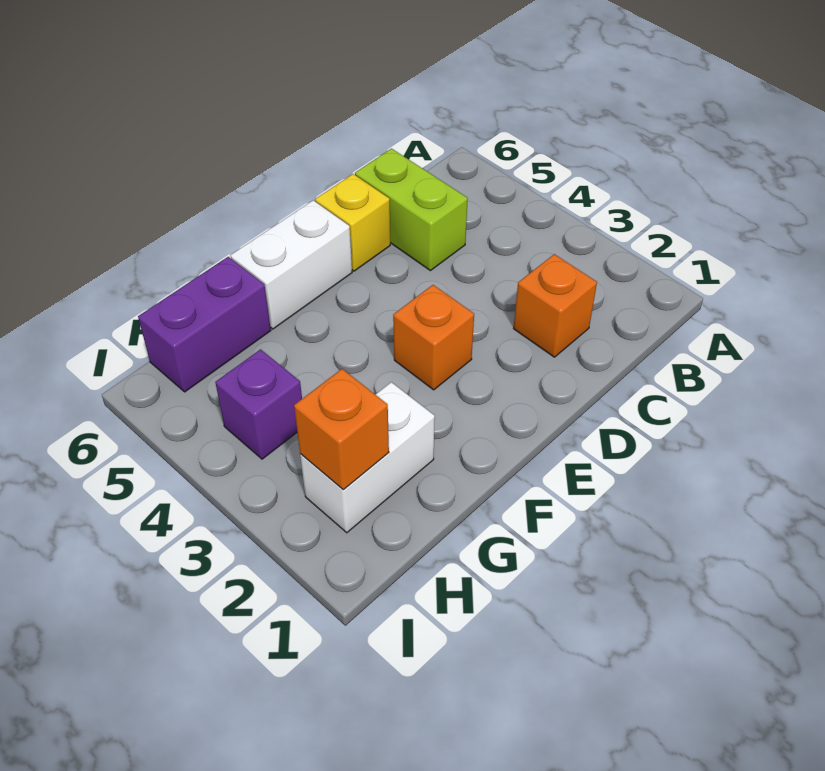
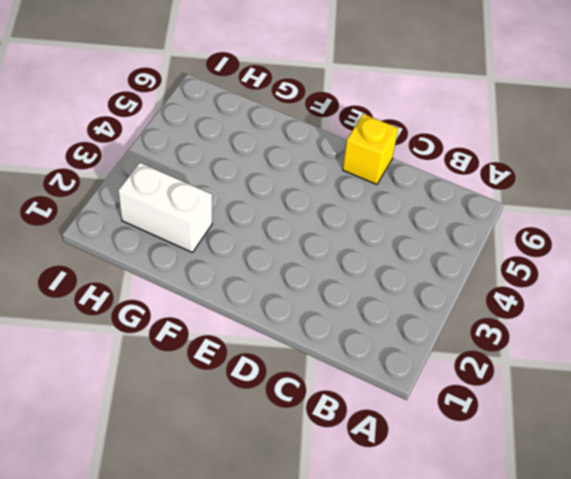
none -> orange 1x1 brick [514,254,597,357]
none -> lime 1x2 brick [355,149,468,271]

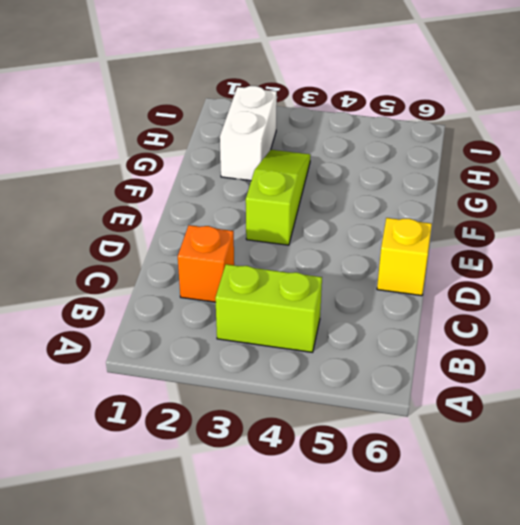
lime 1x2 brick [215,264,322,352] -> lime 1x2 brick moved to [355,149,468,271]
lime 1x3 slope [246,150,311,245] -> orange 1x1 brick [393,285,474,390]
none -> white 1x2 brick [230,200,352,329]
none -> purple 1x2 brick [138,257,271,392]

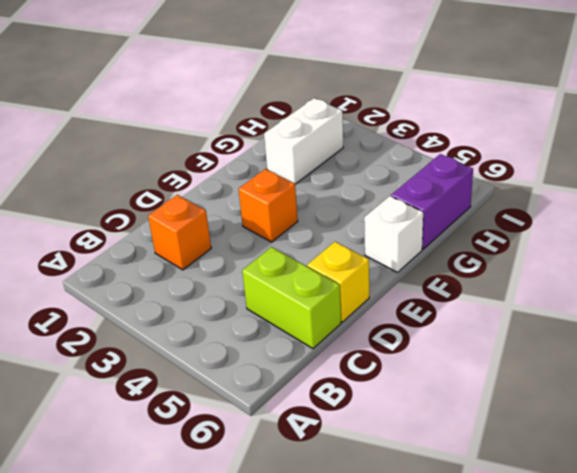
white 1x1 brick [364,196,423,272] -> white 1x2 brick [230,200,352,329]
none -> purple 1x1 brick [215,349,302,459]
none -> orange 1x1 brick [294,369,389,490]

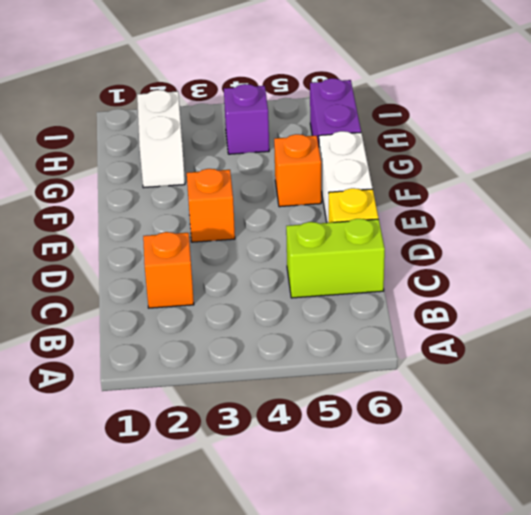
orange 1x1 brick [274,134,321,207] -> orange 1x1 brick moved to [294,369,389,490]

